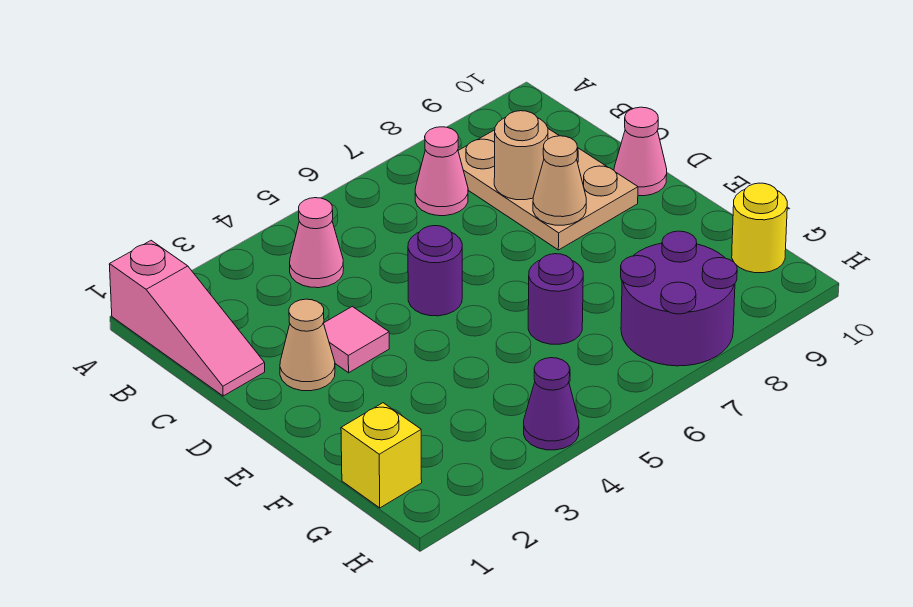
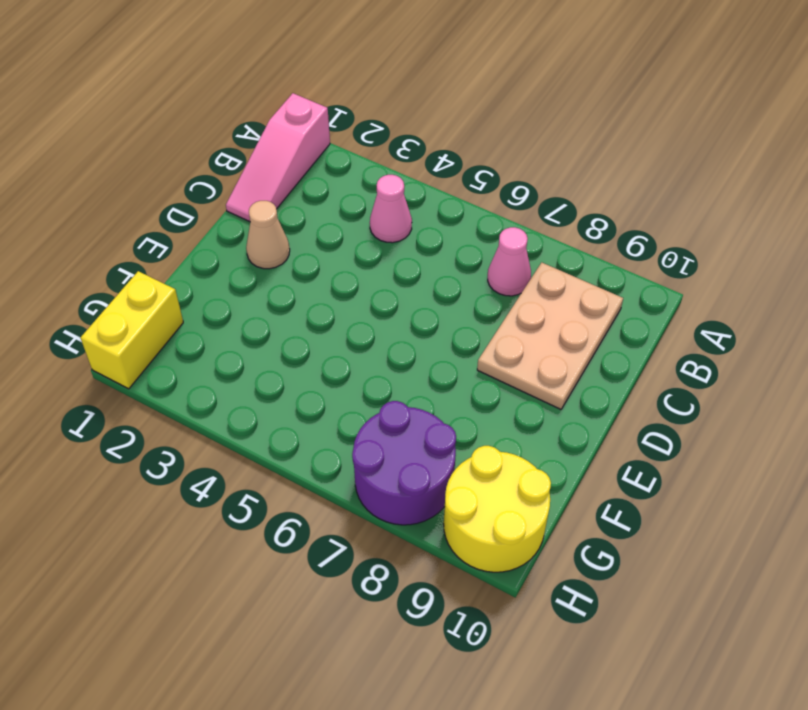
yellow 1x2 brick [80,271,183,389] -> yellow 1x1 brick [341,403,422,508]
yellow 2x2 round brick [444,446,551,572] -> yellow 1x1 round brick [732,183,787,273]
none -> pink 1x1 tile [324,306,389,373]
none -> purple 1x1 round brick [408,226,462,316]
none -> pink 1x1 cone [614,107,667,196]

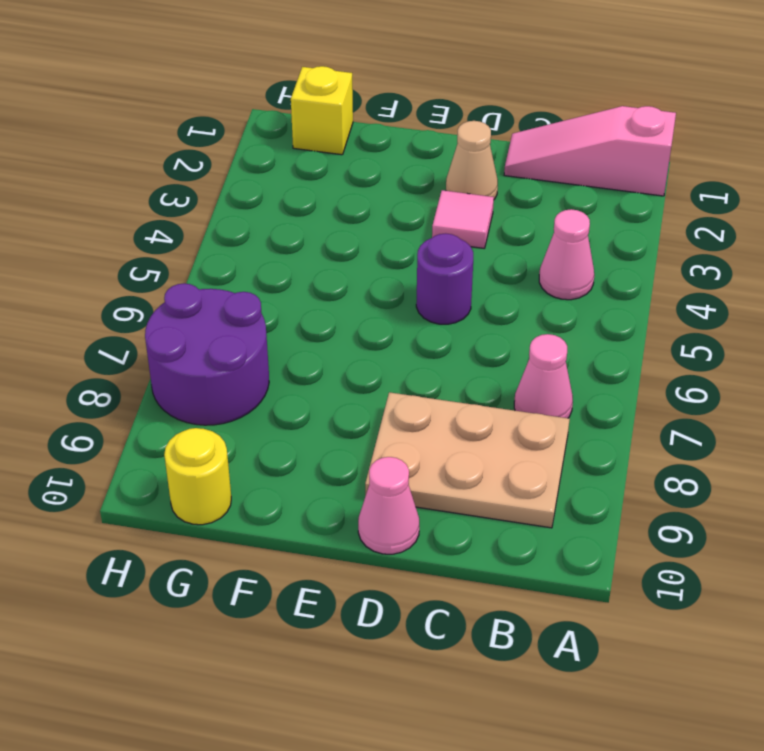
none -> purple 1x1 round brick [528,254,583,344]
none -> purple 1x1 cone [524,358,579,450]
none -> tan 1x1 round brick [494,111,548,200]

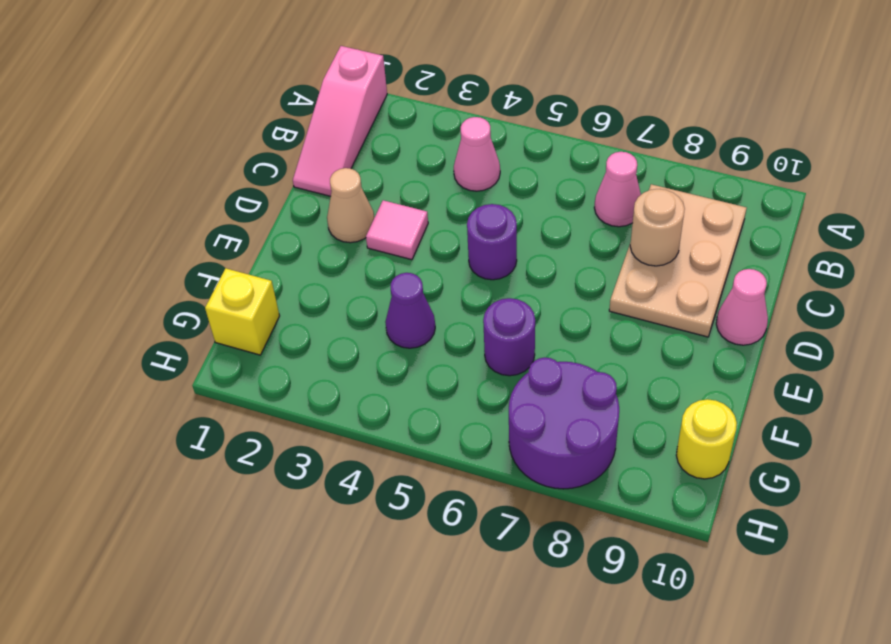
purple 1x1 cone [385,273,435,348] -> purple 1x1 cone moved to [524,358,579,450]
none -> tan 1x1 cone [533,136,586,225]

